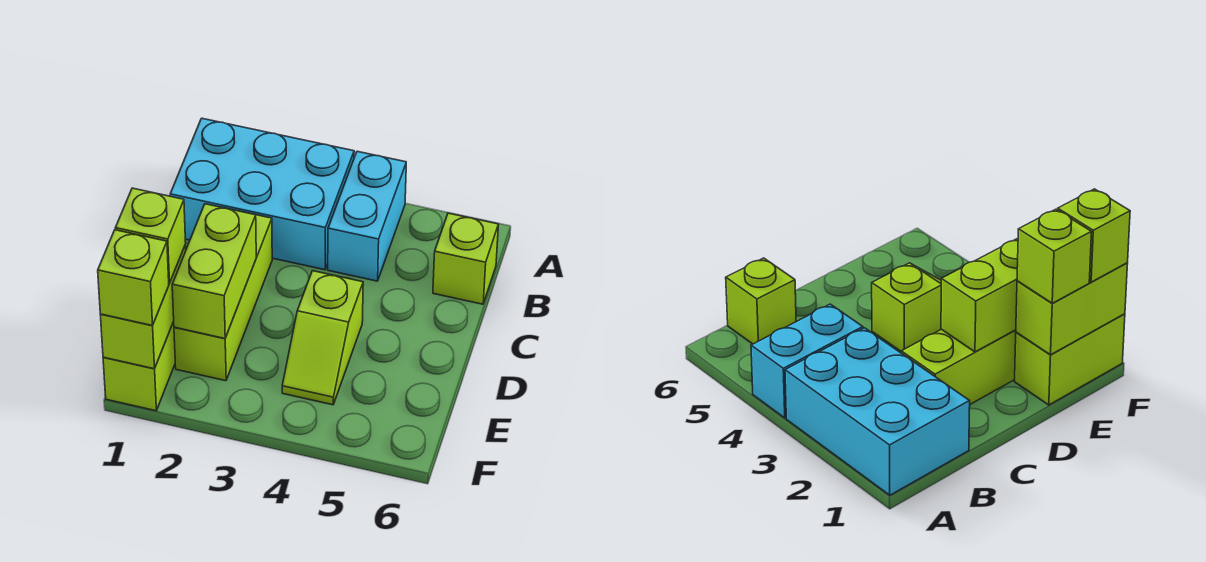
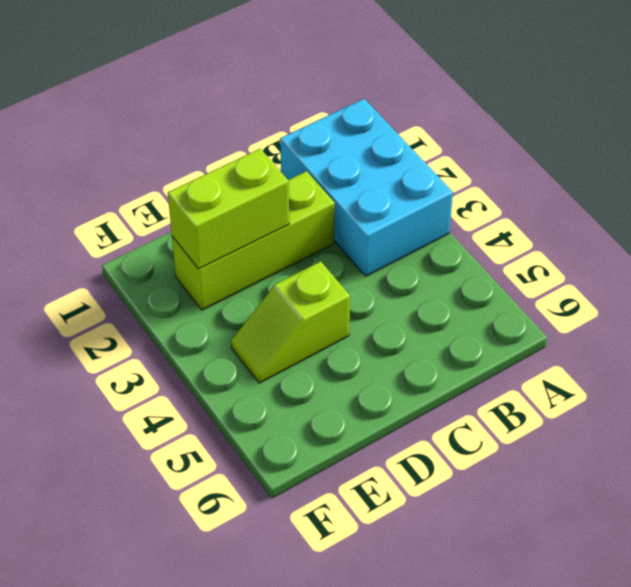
none -> cyan 1x2 brick [328,151,406,281]
none -> lime 1x1 brick [433,213,498,304]

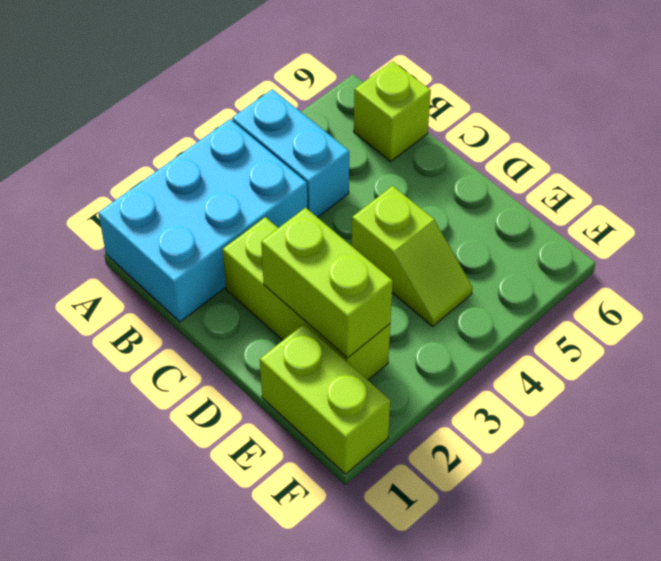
none -> lime 1x2 brick [101,245,186,369]
none -> lime 1x1 brick [115,188,186,283]

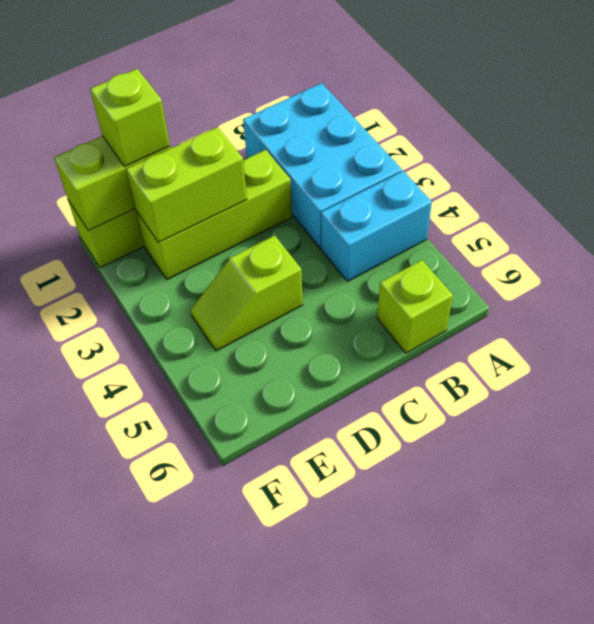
none -> lime 1x1 brick [98,230,169,326]

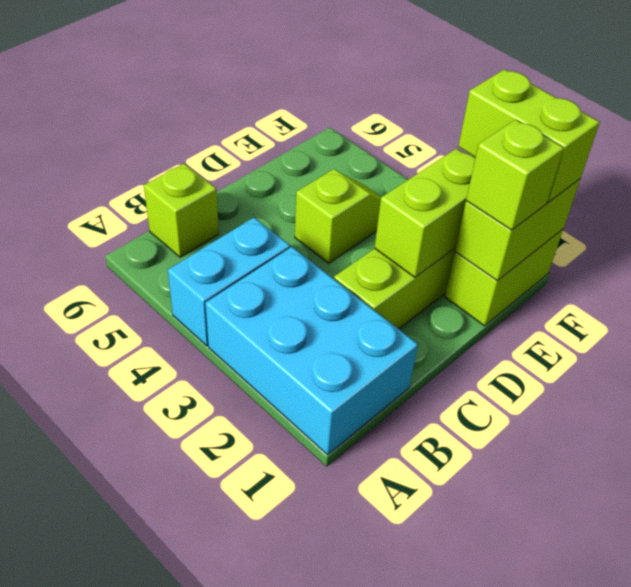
lime 1x2 brick [458,69,600,202] -> lime 1x1 brick [98,230,169,326]

